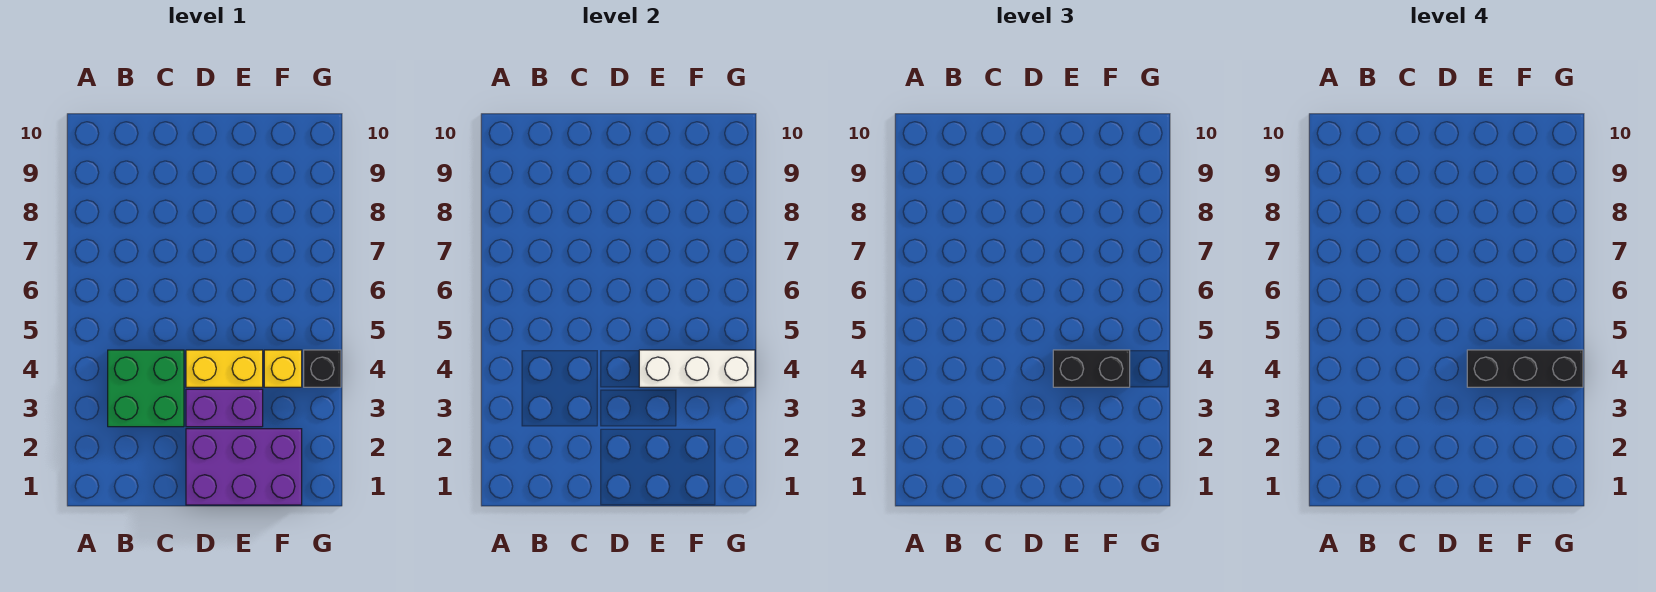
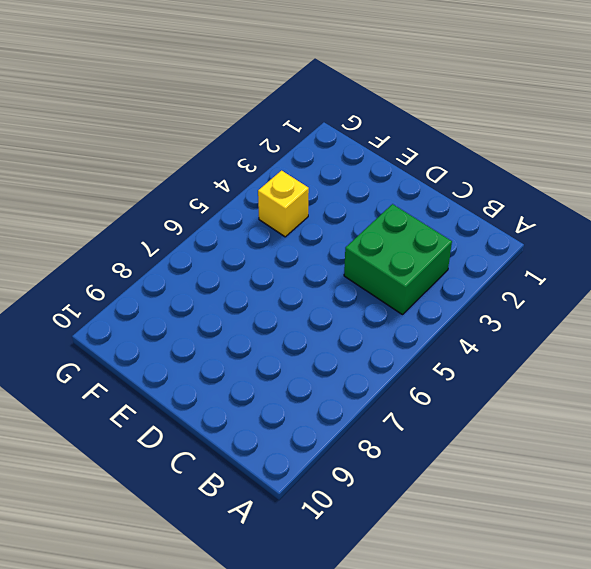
none -> purple 2x3 brick [186,429,302,505]
none -> purple 1x2 brick [186,389,263,427]

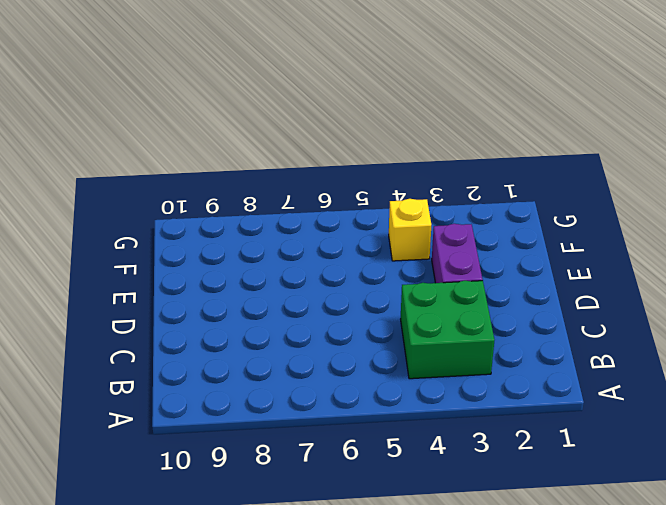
none -> purple 2x3 brick [186,429,302,505]
none -> yellow 1x2 brick [186,350,263,387]

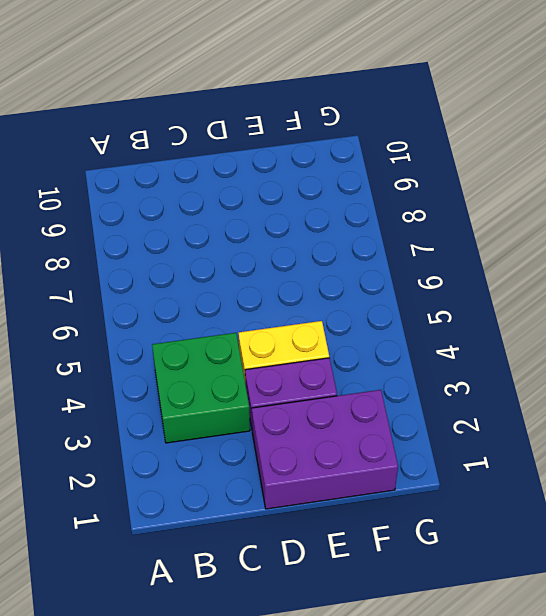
none -> yellow 1x1 brick [264,350,302,387]
none -> black 1x1 brick [304,350,341,387]

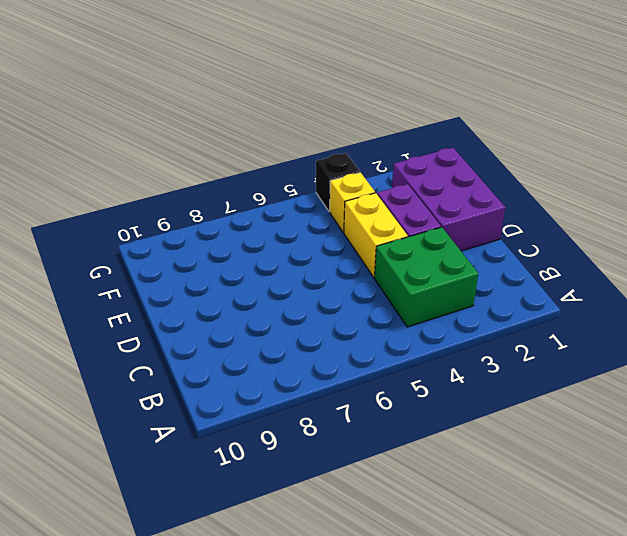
none -> white 1x3 brick [639,350,755,387]
none -> black 1x2 brick [1053,350,1130,387]

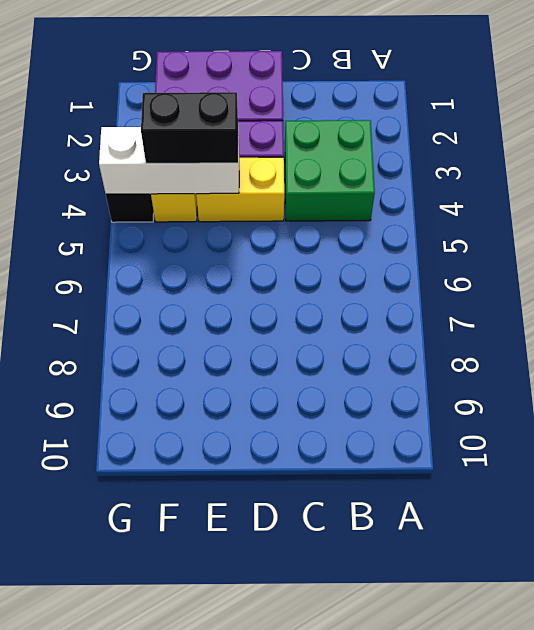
none -> black 1x3 brick [1467,350,1583,387]

